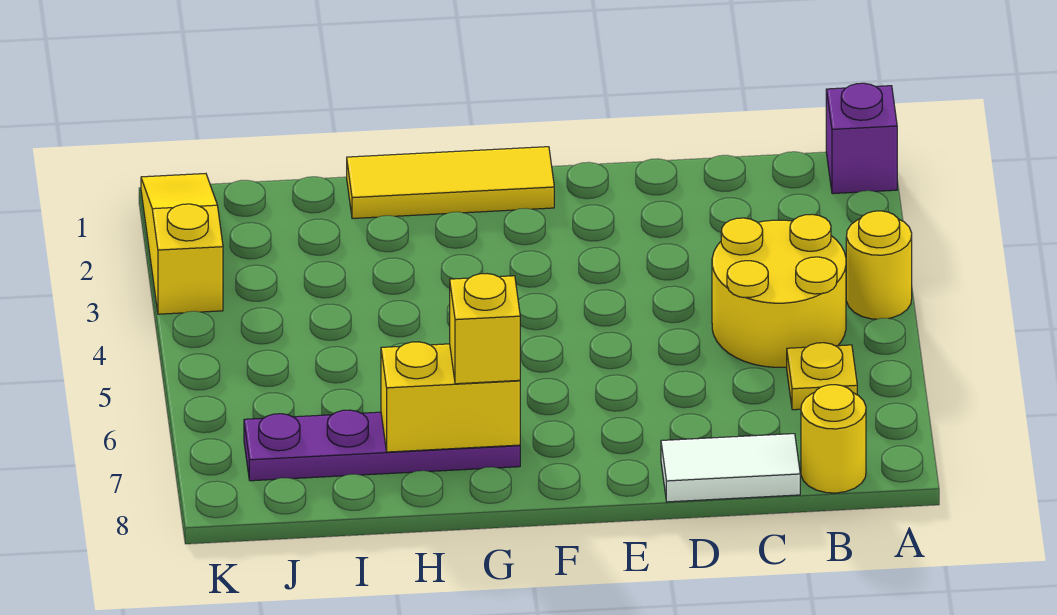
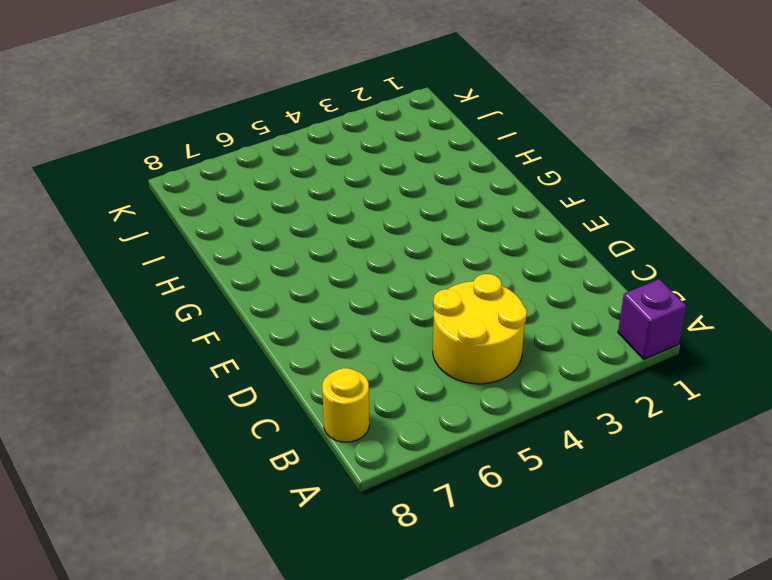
none -> yellow 1x1 round brick [846,211,912,319]
none -> yellow 1x1 plate [787,343,857,410]

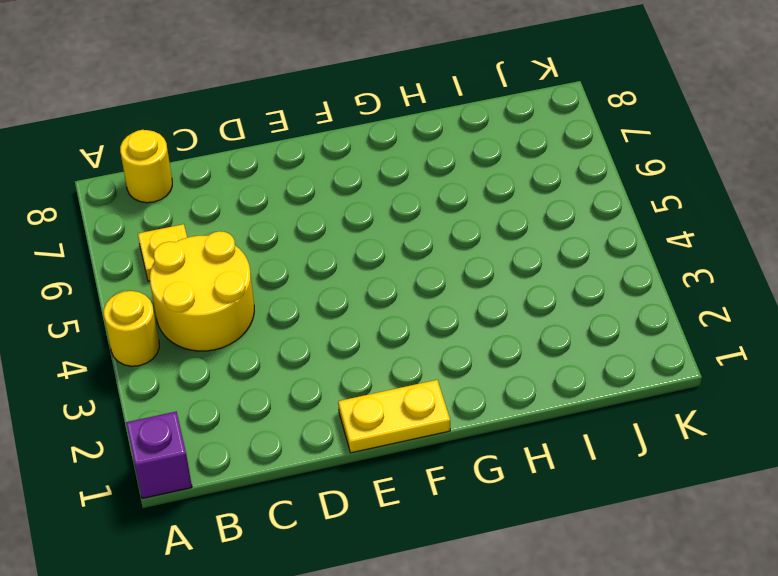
yellow 1x2 plate [338,380,450,453] -> yellow 1x3 tile [347,147,554,219]
none -> white 1x2 tile [661,434,800,502]
none -> purple 1x4 plate [244,410,520,481]

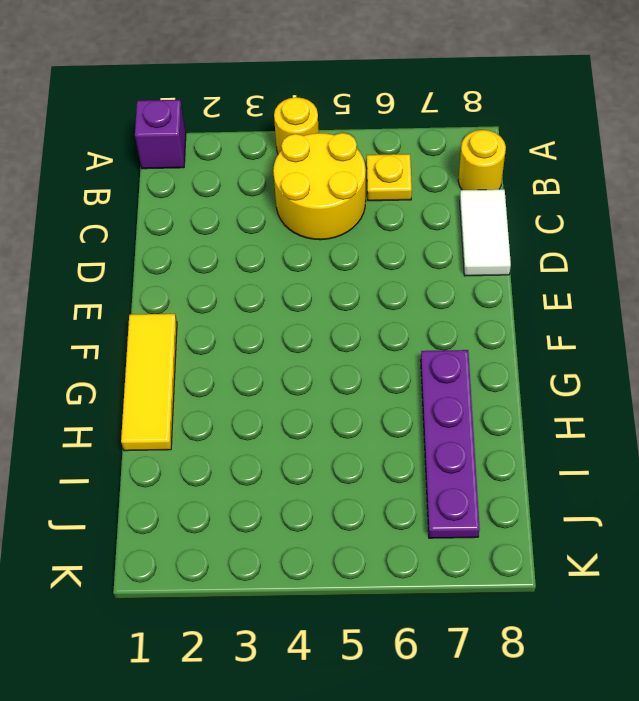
none -> yellow 1x3 slope [141,174,223,314]
none -> yellow 1x2 brick [381,342,520,452]

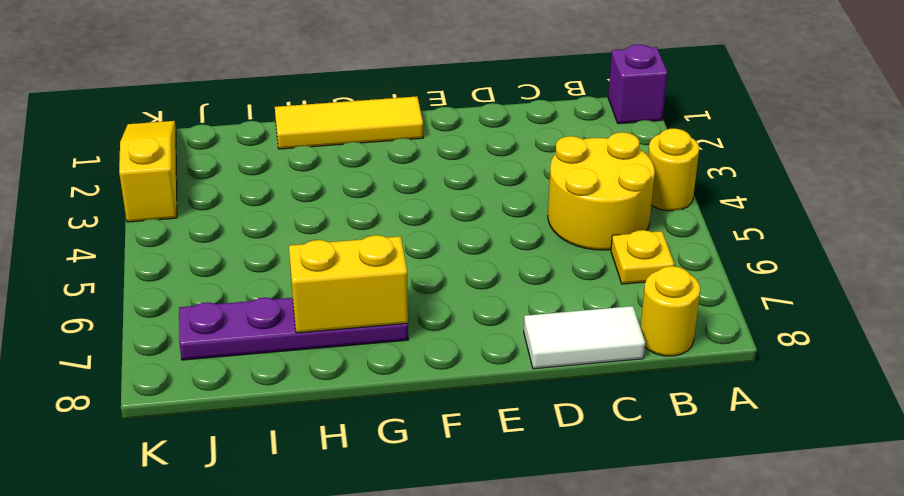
none -> yellow 1x1 brick [450,274,520,384]

